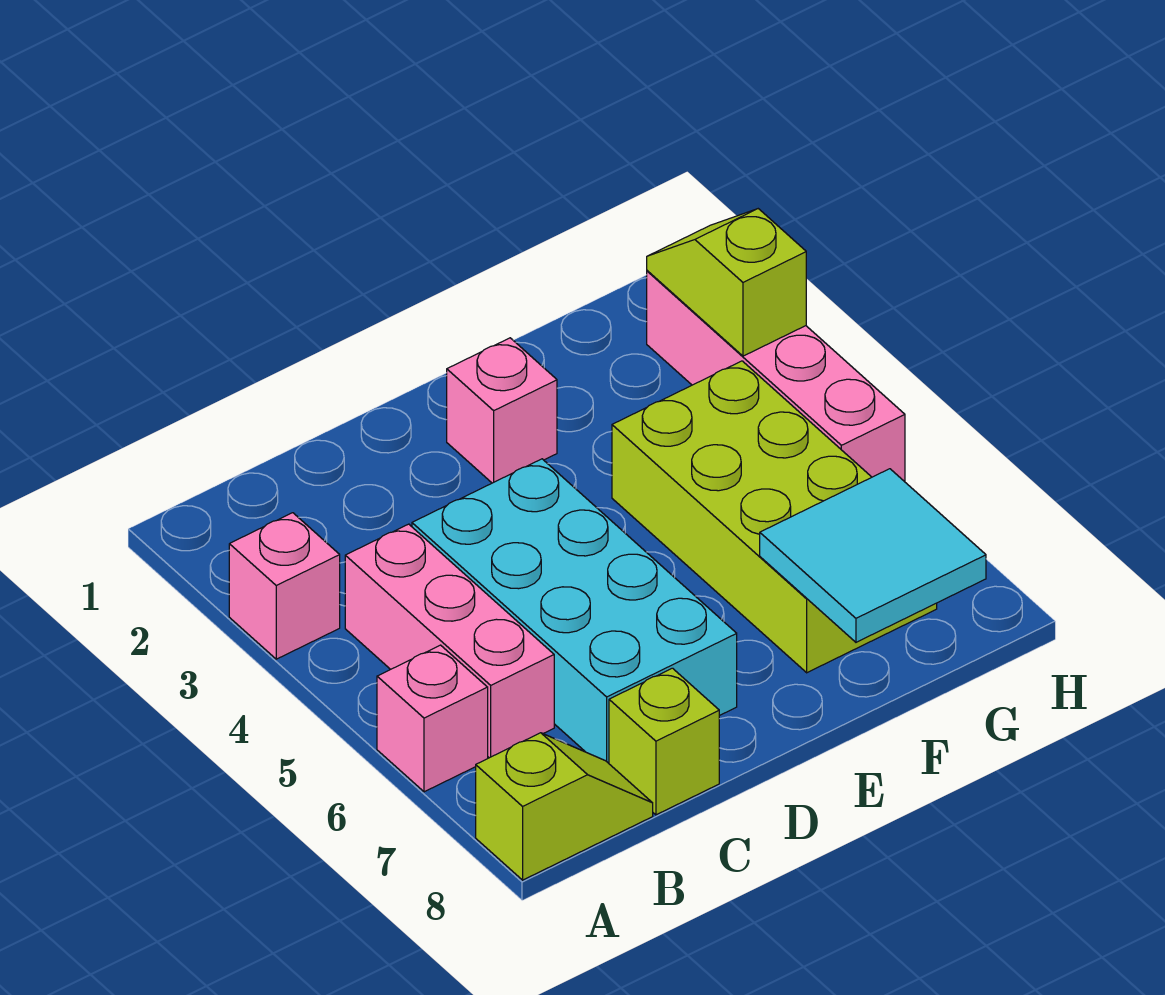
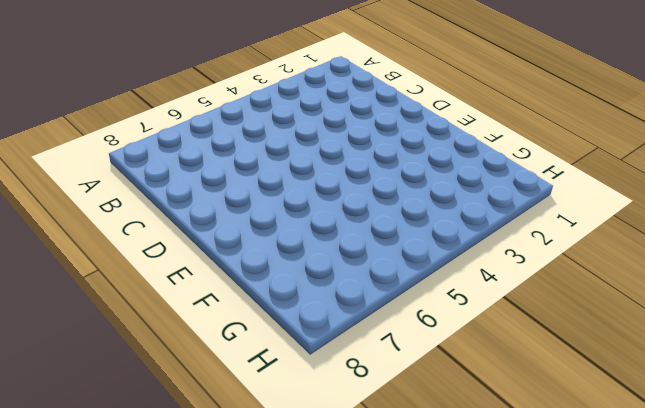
none -> pink 1x1 brick [229,513,340,659]
none -> pink 1x1 brick [377,645,488,792]

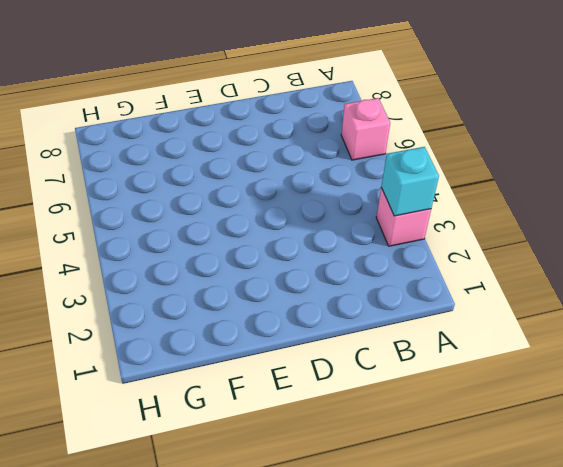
cyan 1x1 brick [381,147,439,216] -> none
none -> lime 1x2 slope [476,733,653,880]
none -> pink 1x3 brick [345,524,554,758]

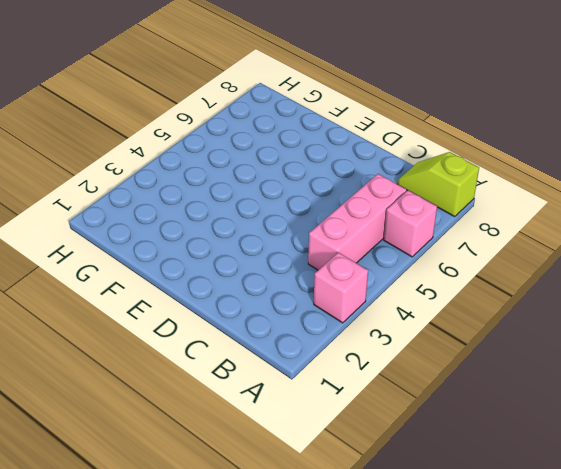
none -> cyan 2x4 brick [412,459,737,763]
none -> lime 1x1 brick [609,668,719,815]

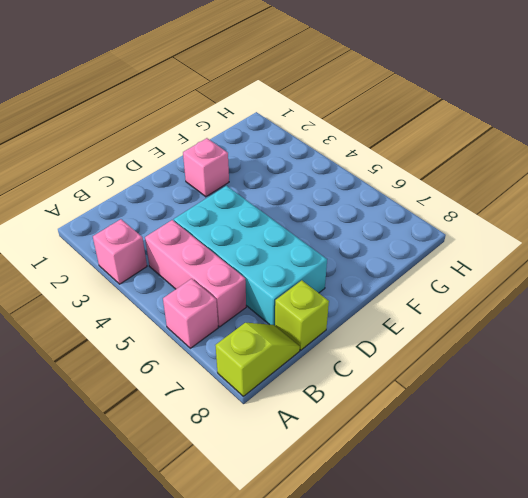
none -> lime 2x4 brick [612,361,937,673]
none -> pink 1x4 brick [647,271,905,482]

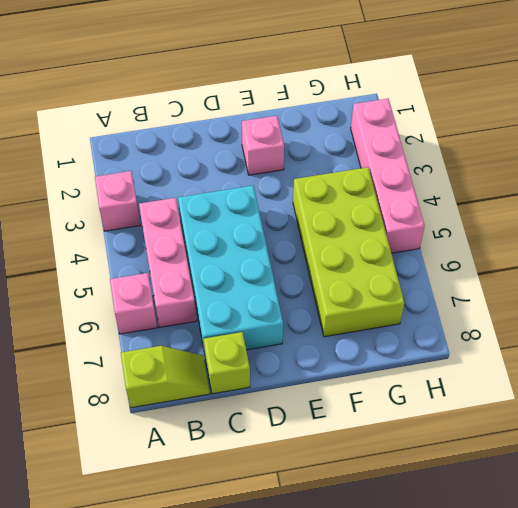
none -> cyan 2x2 tile [760,469,986,642]
none -> lime 1x2 slope [647,209,806,356]

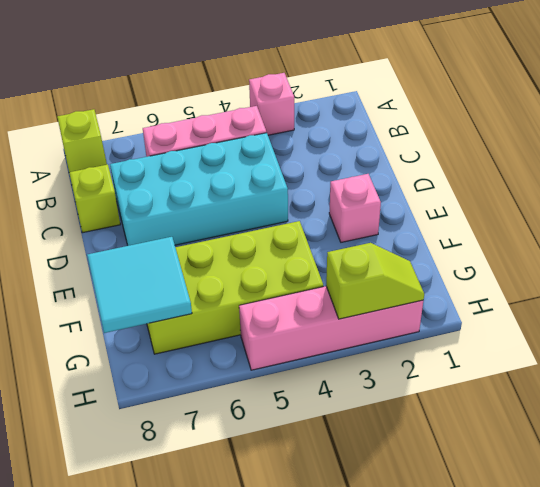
none -> pink 1x1 brick [377,645,488,792]

